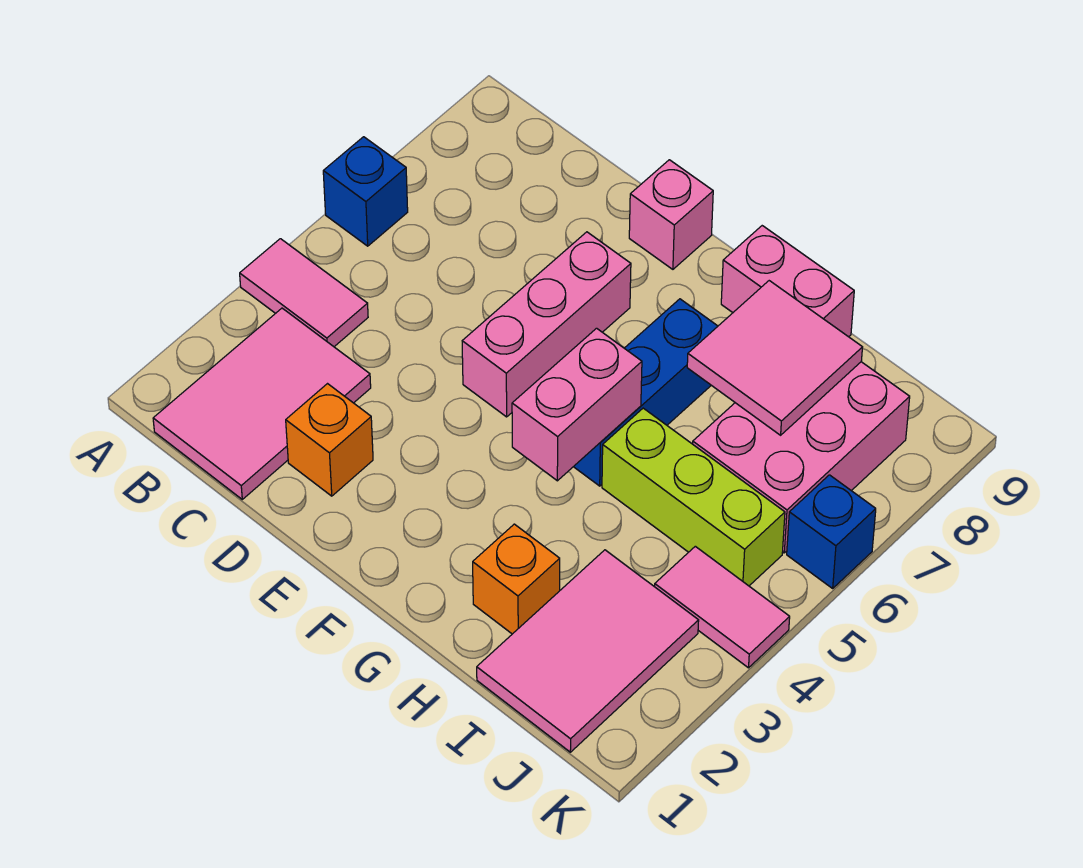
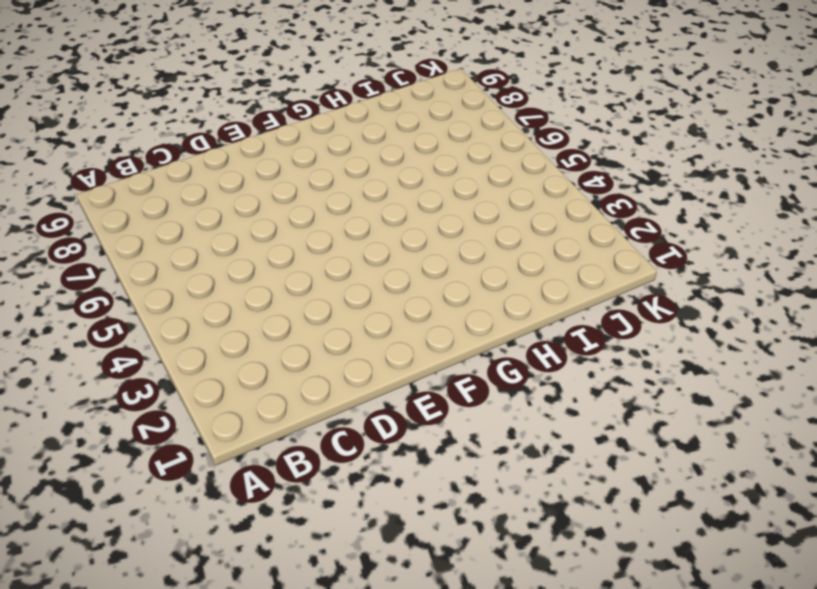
none -> pink 1x2 tile [240,239,368,347]
none -> blue 1x1 brick [323,137,408,246]
none -> pink 2x3 tile [153,308,371,499]

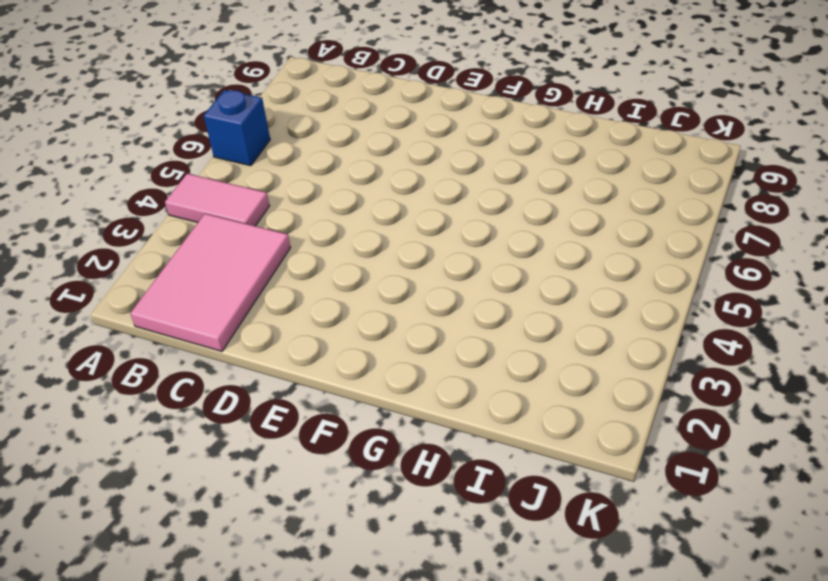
none -> orange 1x1 brick [286,384,373,496]
none -> pink 1x3 brick [462,232,631,417]
none -> pink 1x1 brick [629,160,713,269]

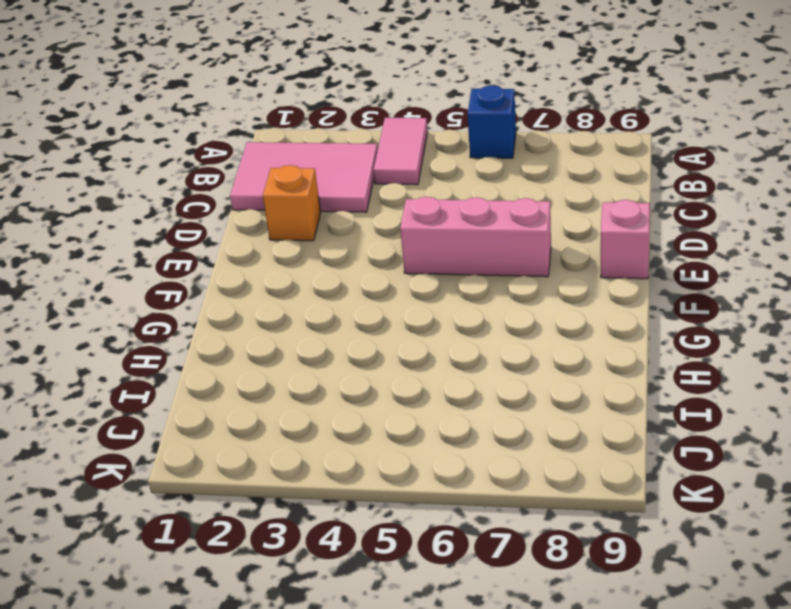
none -> blue 1x3 brick [574,299,718,486]
none -> pink 1x2 brick [721,226,854,337]
none -> orange 1x1 brick [473,524,560,634]

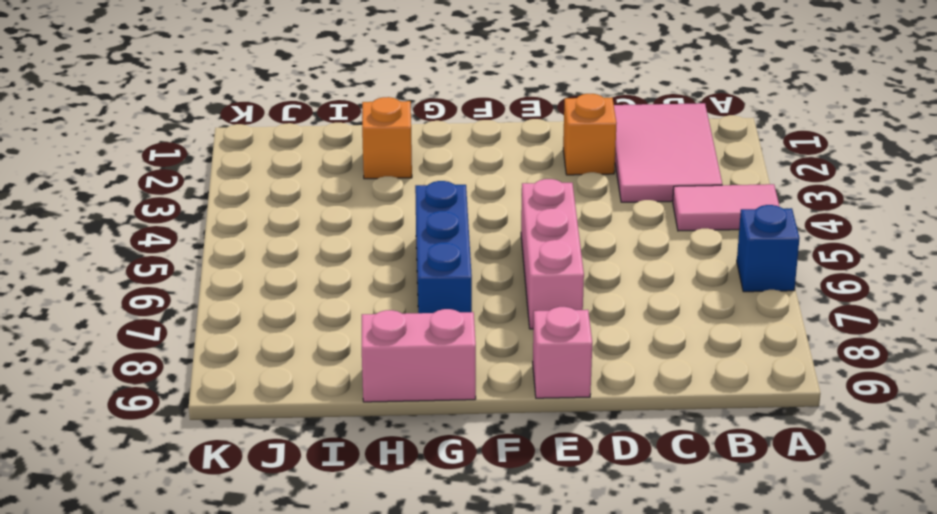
none -> lime 1x3 brick [602,408,785,586]
none -> pink 2x3 tile [477,550,699,752]
none -> pink 2x3 brick [693,362,910,553]

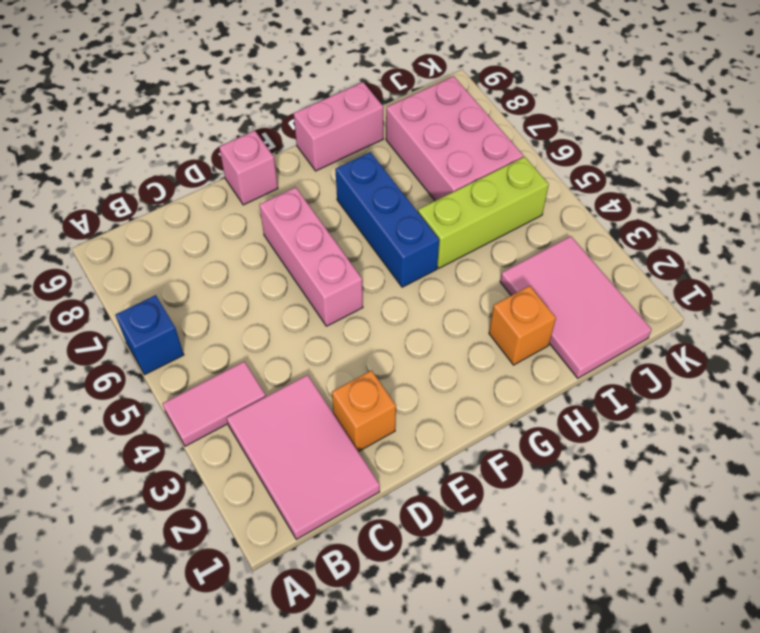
none -> pink 1x2 tile [655,546,790,668]
none -> blue 1x1 brick [787,475,876,588]
none -> pink 1x2 brick [512,328,642,481]

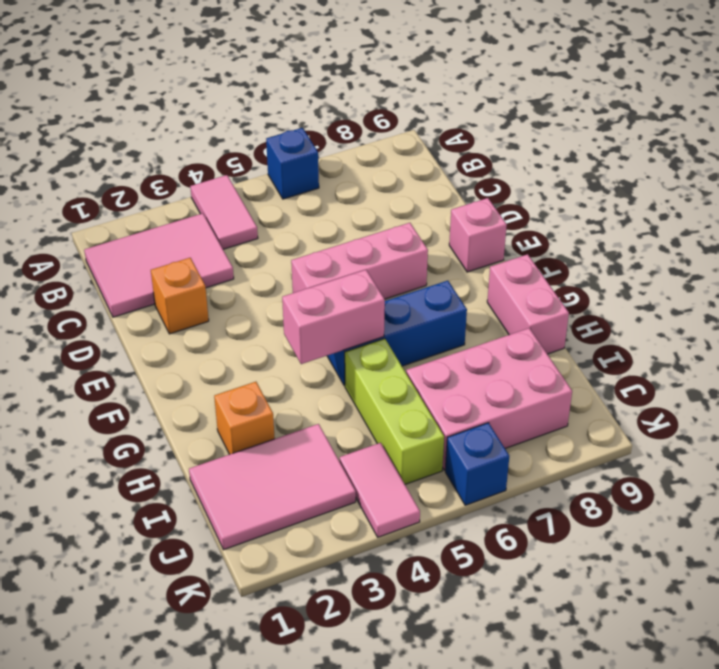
none -> pink 2x2 tile [687,281,863,435]

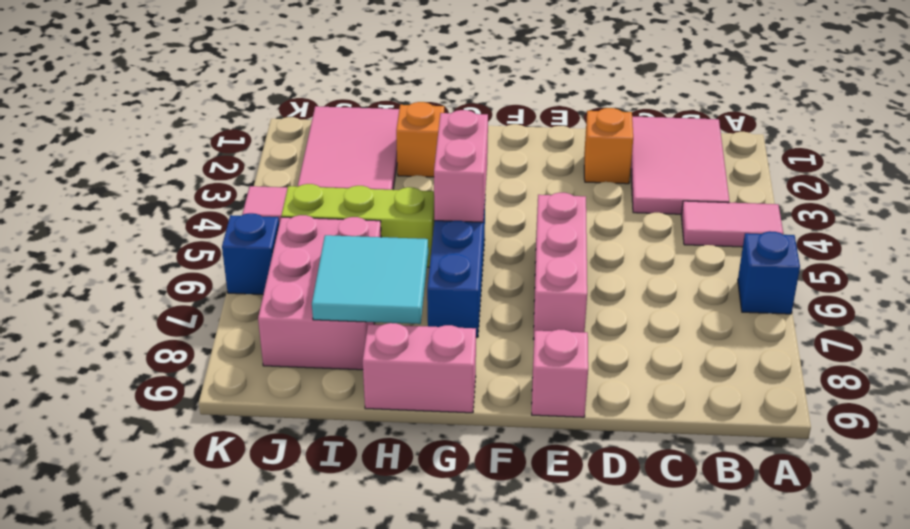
cyan 2x2 tile [312,235,428,324] -> pink 2x2 tile [687,281,863,435]

